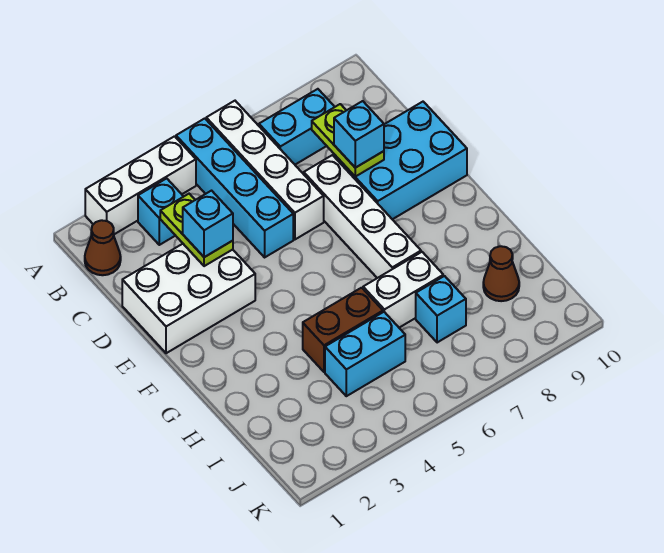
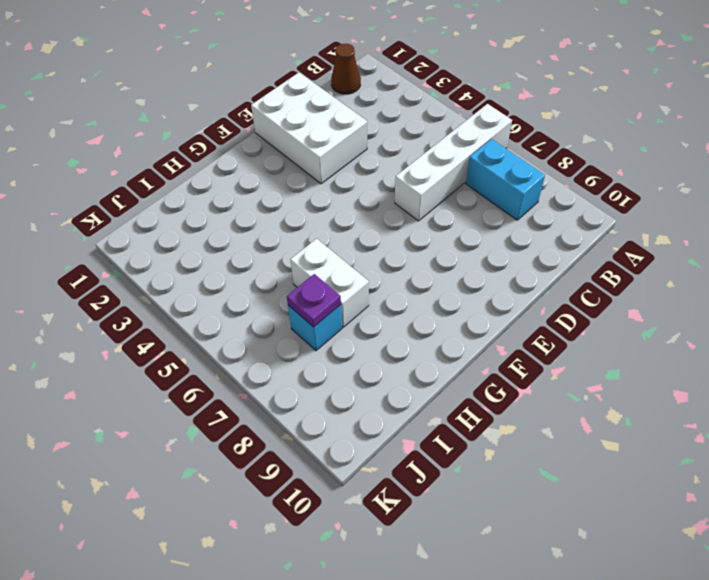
purple 1x1 plate [287,274,341,327] -> none
none -> white 1x3 brick [85,136,196,234]
none -> cyan 1x4 brick [176,118,293,257]
none -> cyan 1x1 brick [138,178,184,245]

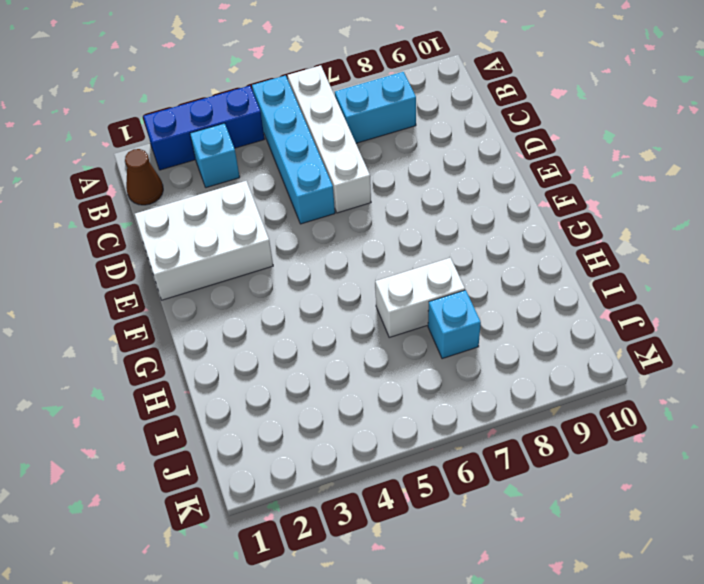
blue 1x3 brick [143,86,264,170] -> white 1x3 brick [85,136,196,234]
none -> white 1x4 brick [304,155,421,278]
none -> cyan 2x3 brick [334,102,467,219]
none -> brown 1x2 brick [303,288,383,372]

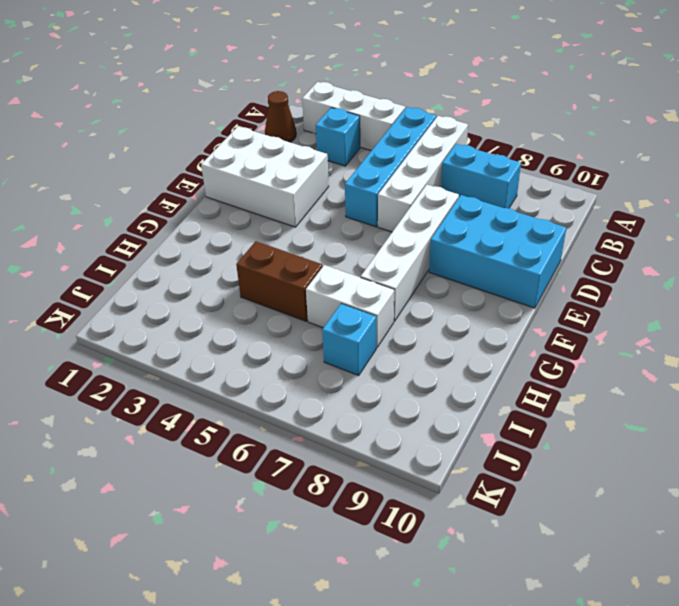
none -> cyan 1x2 brick [325,312,405,396]
none -> brown 1x1 cone [483,246,519,301]
none -> lime 1x2 plate [160,194,233,266]

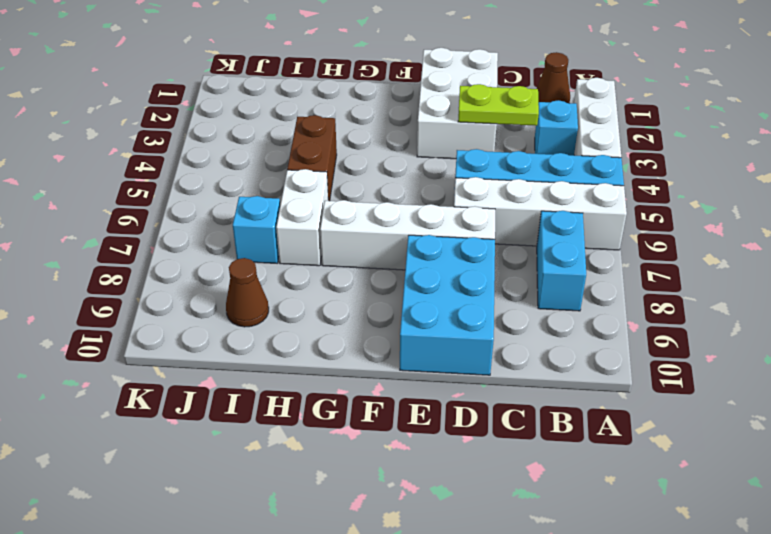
none -> cyan 1x2 brick [325,312,405,396]
none -> lime 1x2 plate [312,104,384,177]
none -> cyan 1x1 brick [183,191,233,257]

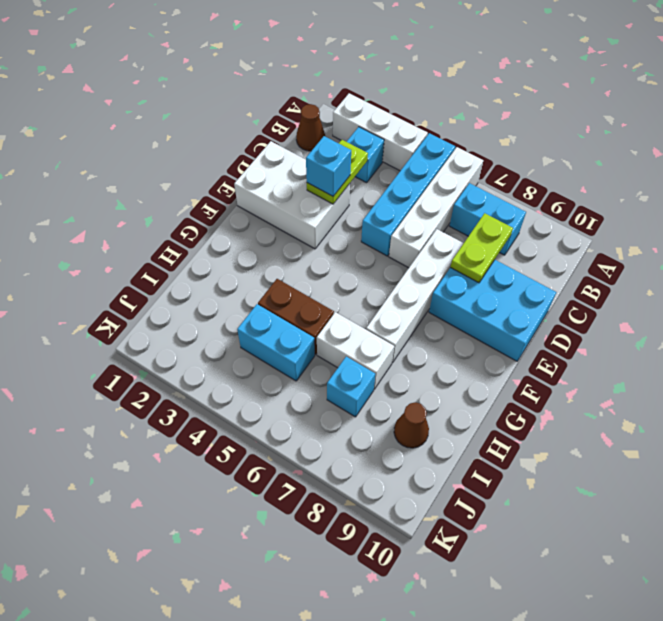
none -> cyan 1x1 brick [334,101,384,168]

